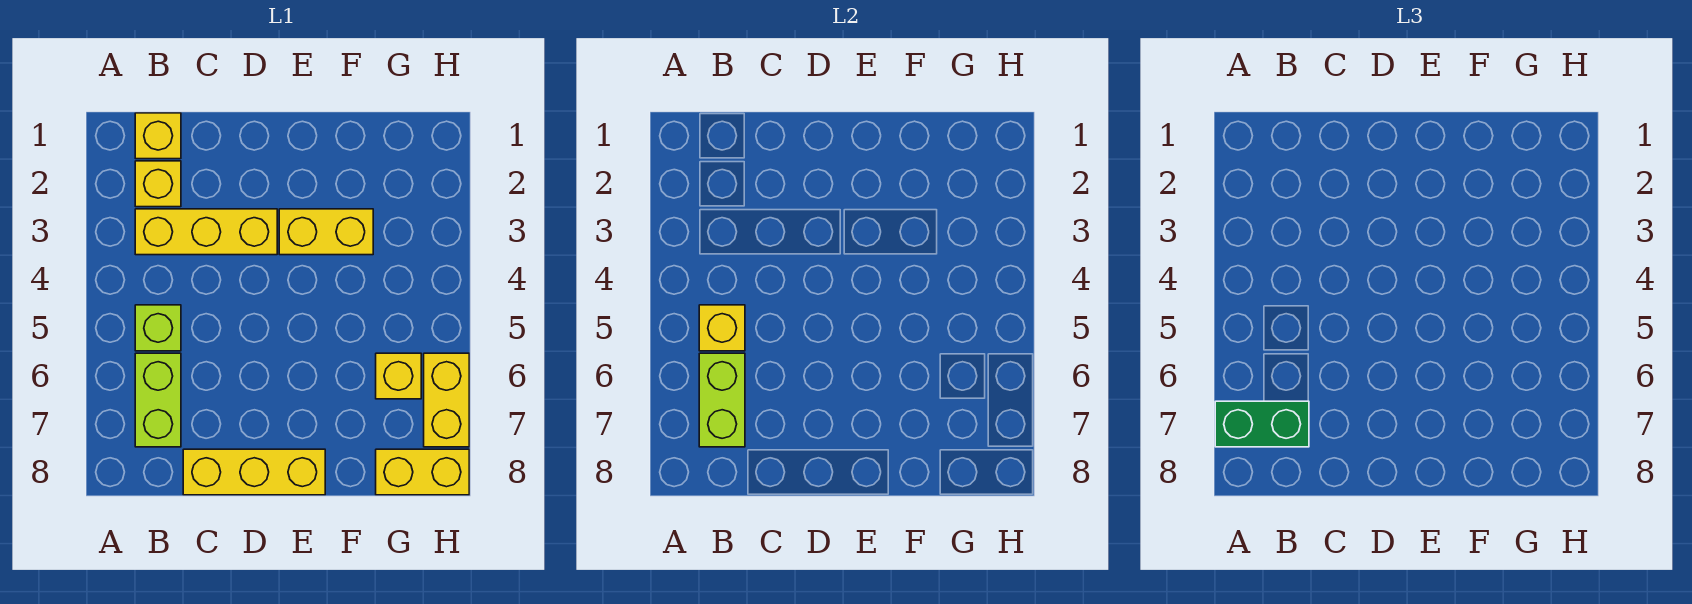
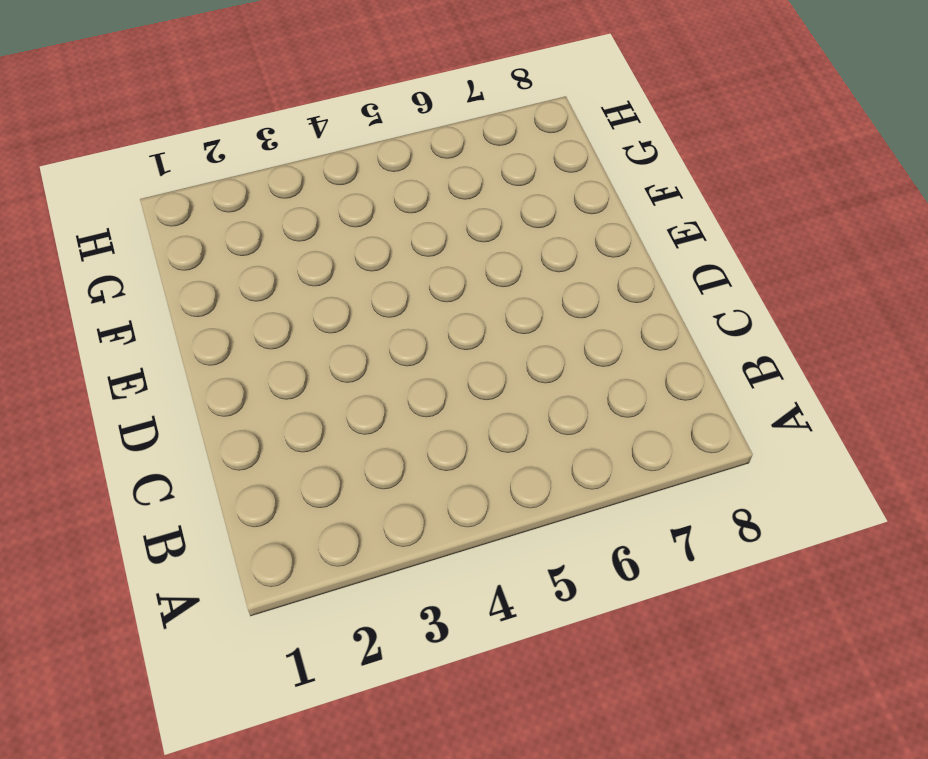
none -> yellow 1x1 brick [135,113,181,159]
none -> yellow 1x1 brick [135,161,181,207]
none -> yellow 1x3 brick [135,209,277,255]

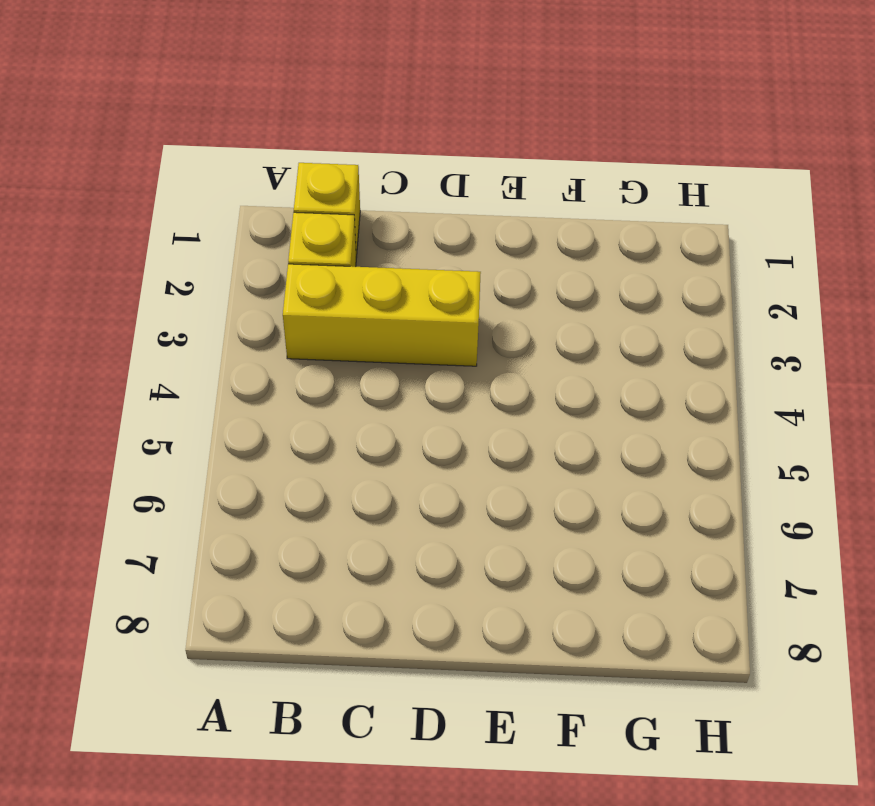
none -> lime 1x1 brick [135,305,181,351]
none -> lime 1x2 brick [135,353,181,447]
none -> yellow 1x3 brick [183,449,325,495]

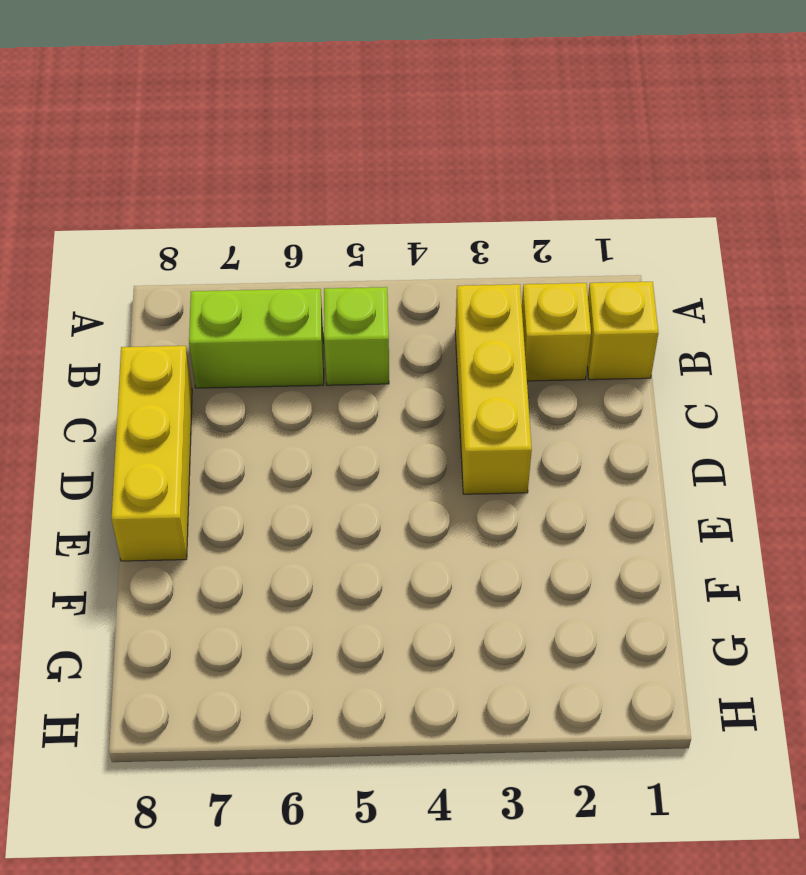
none -> yellow 1x2 brick [279,209,373,255]
none -> yellow 1x1 brick [376,353,421,399]
none -> yellow 1x2 brick [376,449,469,495]

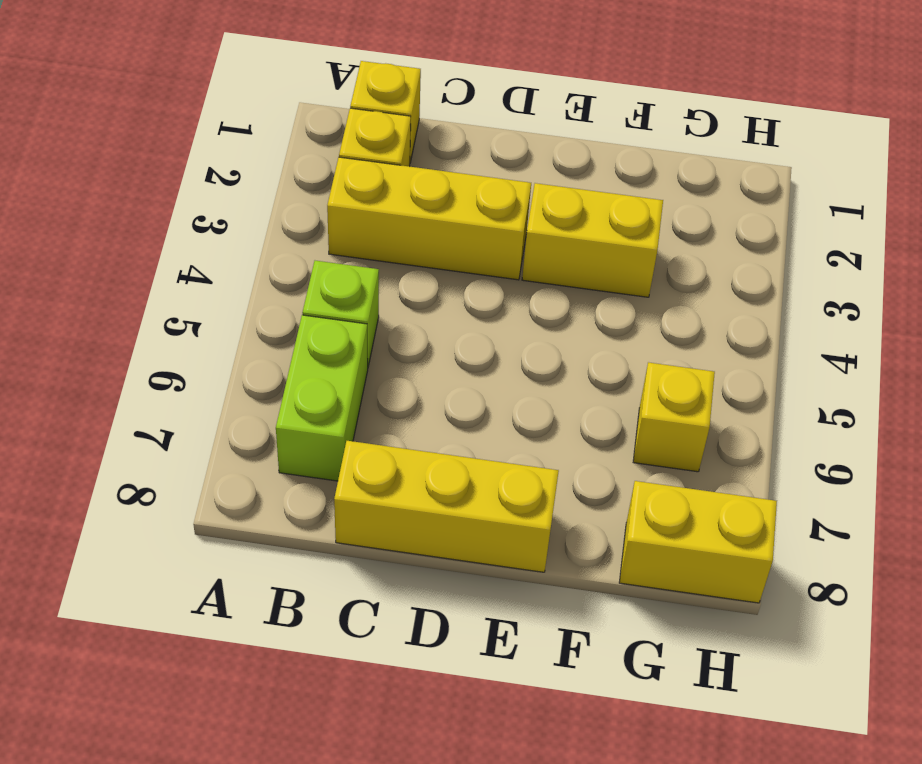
none -> yellow 1x2 brick [424,353,469,447]
none -> yellow 1x1 brick [699,305,745,351]
none -> lime 1x2 brick [699,353,745,447]

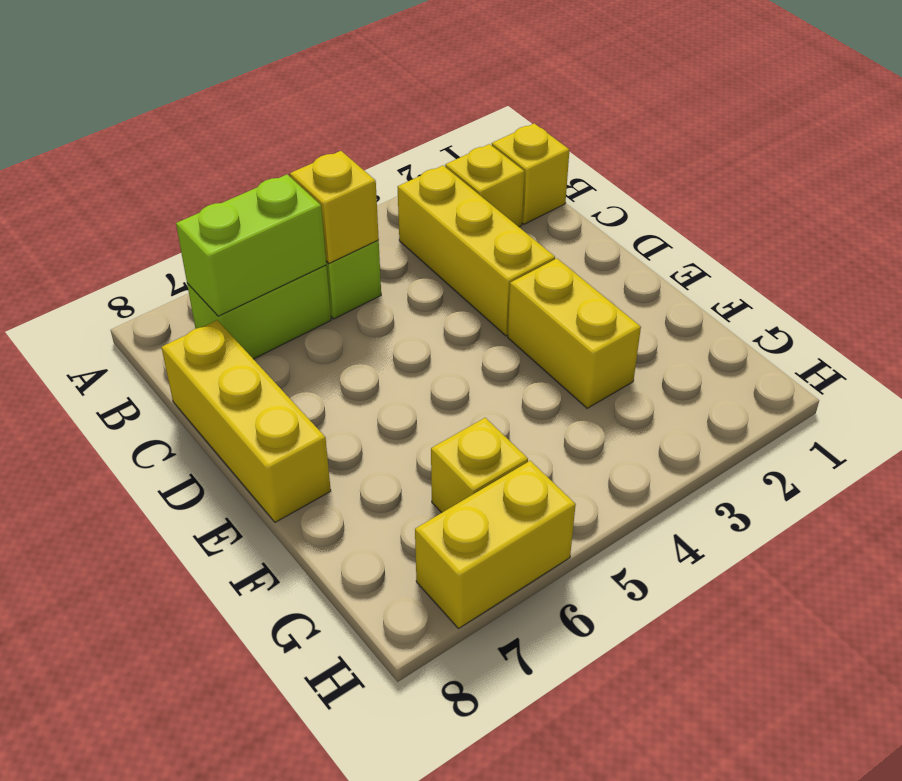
none -> yellow 1x2 brick [376,449,469,495]
none -> green 1x2 brick [1215,401,1309,447]

